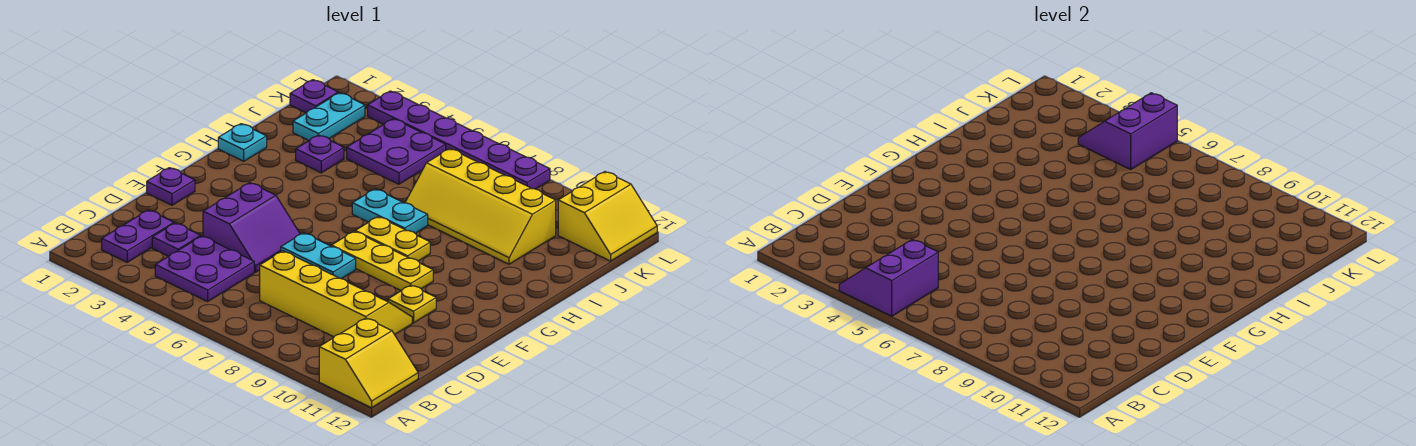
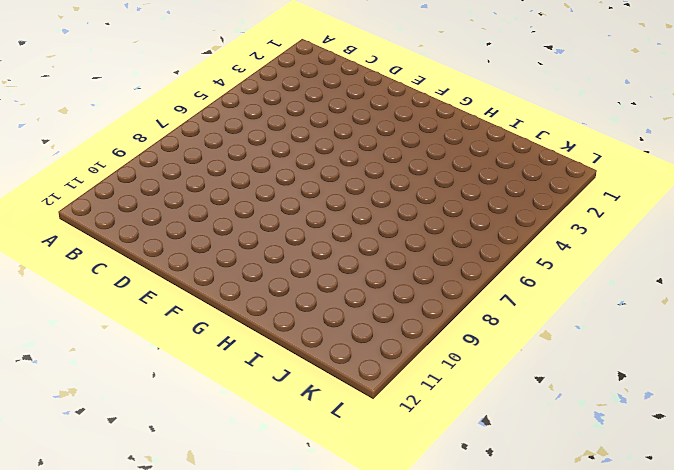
none -> yellow 2x2 slope [319,318,418,408]
none -> purple 1x2 plate [102,210,174,262]
none -> purple 2x2 plate [155,236,254,301]

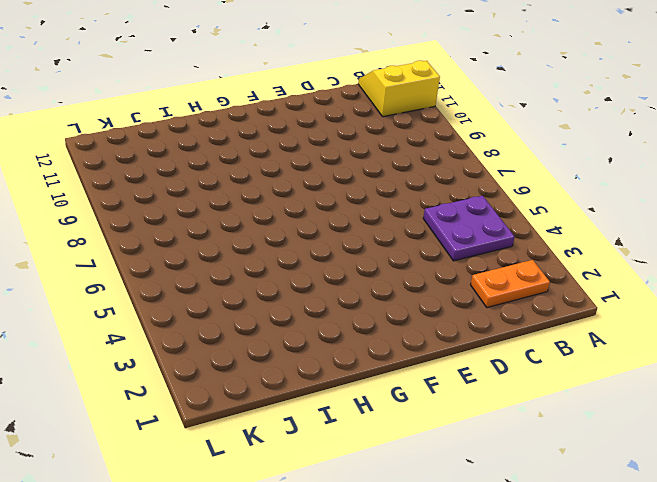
orange 1x2 plate [471,260,550,308] -> purple 1x2 plate [102,210,174,262]
none -> purple 1x1 plate [152,223,201,256]
none -> yellow 2x4 slope [260,251,412,337]
none -> purple 2x2 slope [203,183,300,272]

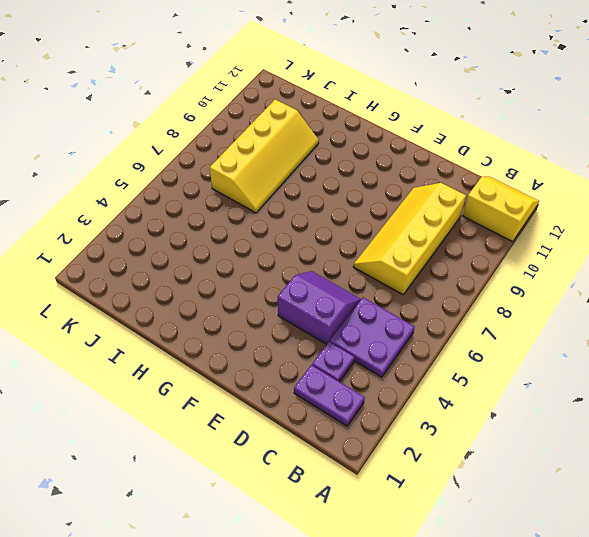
none -> purple 1x1 plate [147,168,195,205]
none -> cyan 1x2 plate [281,233,356,279]
none -> yellow 1x1 plate [388,285,436,323]

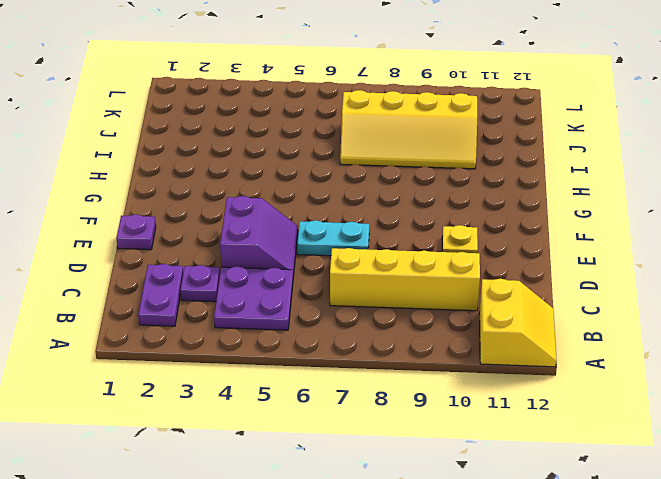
none -> yellow 1x3 plate [331,231,433,291]
none -> yellow 1x2 plate [355,217,430,261]
none -> cyan 1x1 plate [218,124,267,161]

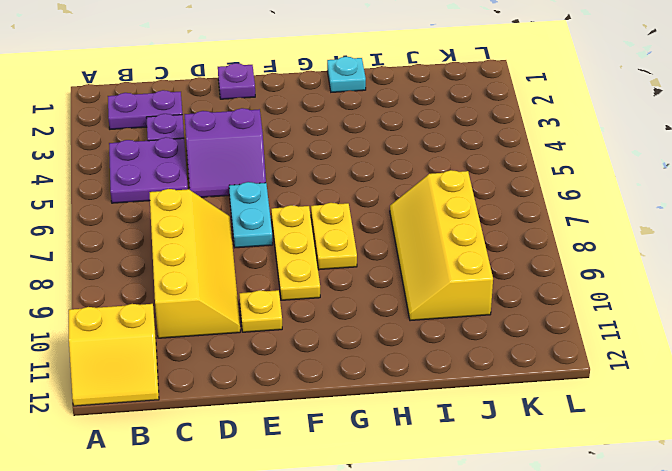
none -> cyan 1x2 plate [352,189,428,233]
none -> purple 1x1 plate [296,135,344,173]
none -> cyan 1x2 plate [293,93,365,140]

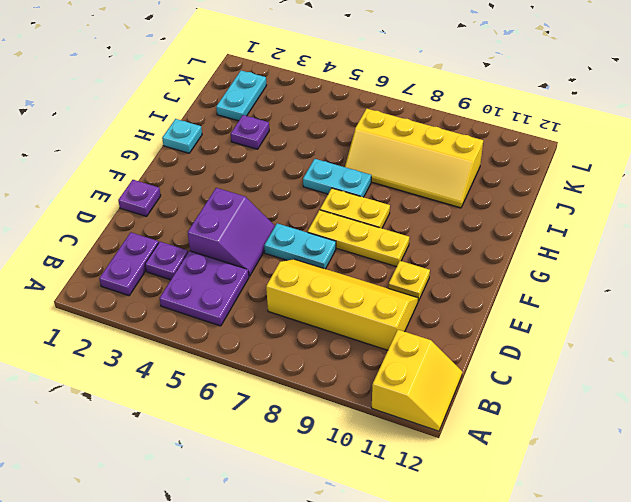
none -> purple 2x2 plate [347,119,446,184]
none -> purple 1x1 plate [290,80,338,113]
none -> yellow 2x2 slope [558,172,657,261]

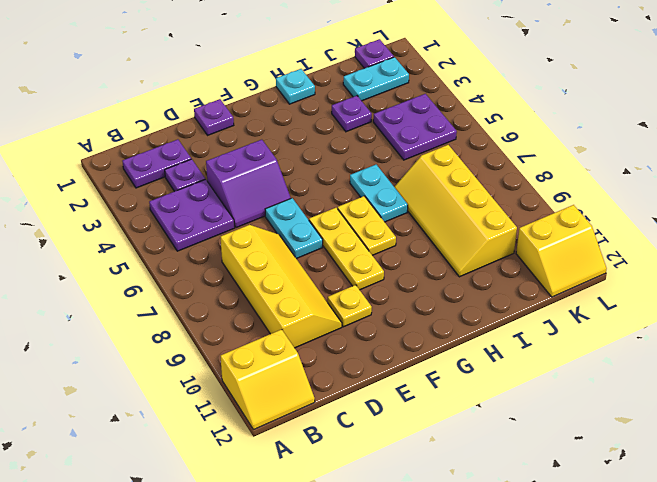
none -> purple 1x6 plate [368,91,550,189]
none -> purple 2x2 slope [839,239,938,316]
none -> purple 2x2 slope [1078,93,1177,169]

